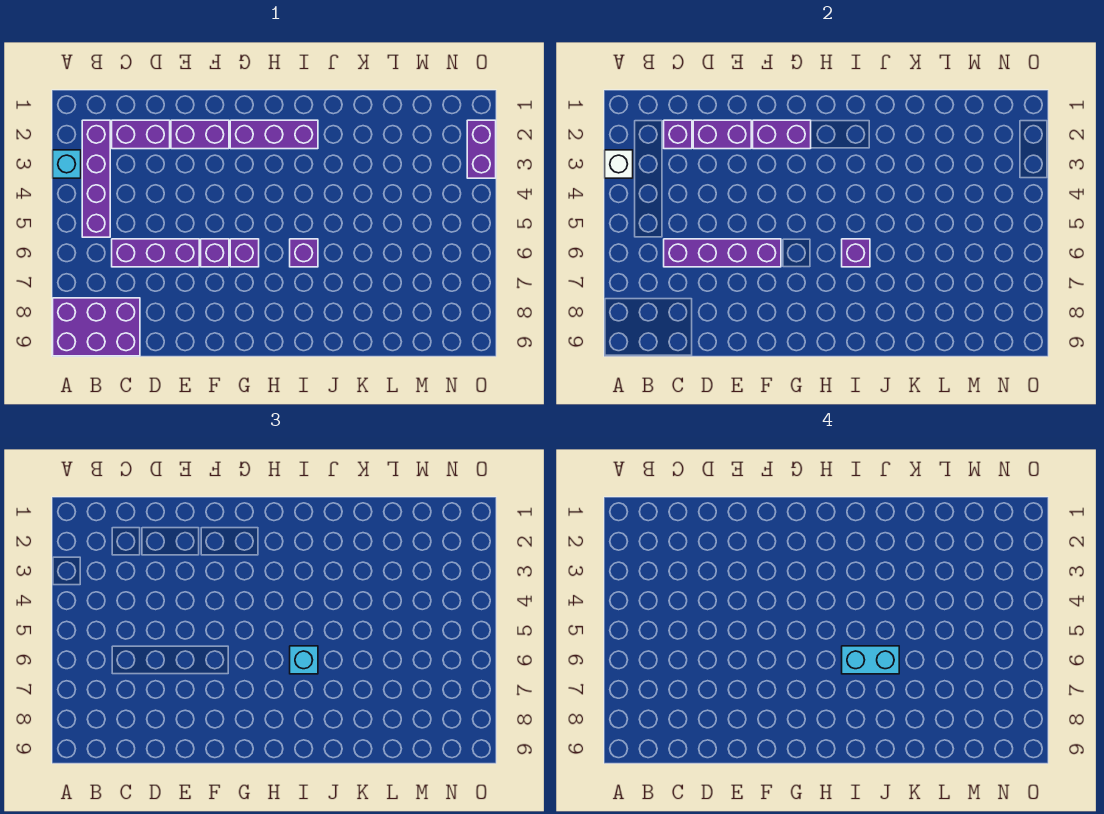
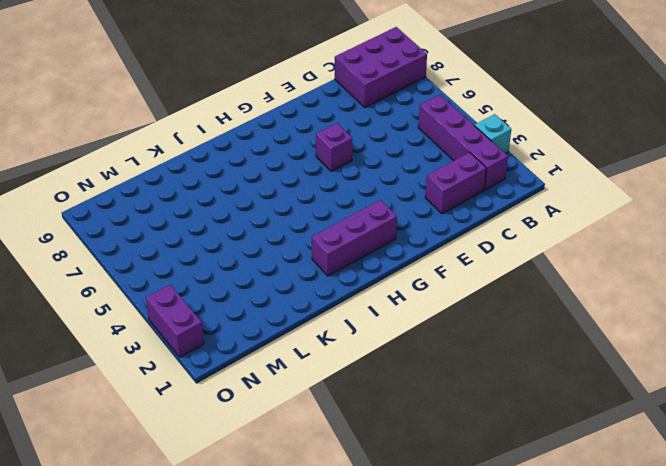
none -> purple 1x3 brick [112,239,199,267]
none -> purple 1x2 brick [171,120,229,149]
none -> purple 1x1 brick [230,239,259,267]

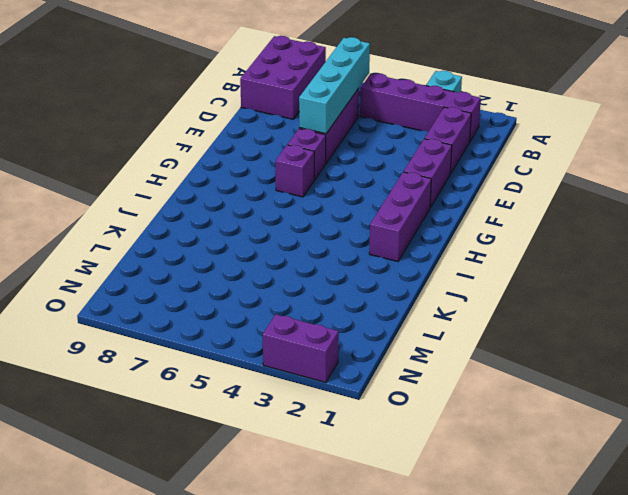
cyan 1x4 brick [299,37,370,134] -> purple 1x4 brick [664,239,781,267]
none -> purple 1x1 brick [290,239,318,267]
none -> white 1x1 brick [605,150,633,178]
none -> purple 1x1 brick [664,120,692,149]

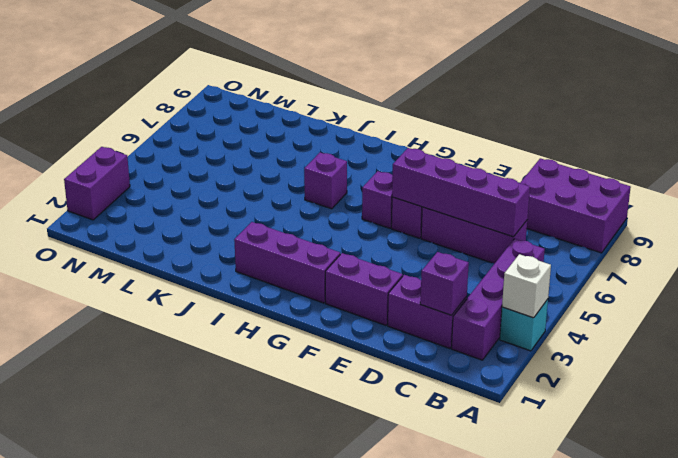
none -> purple 1x2 brick [693,120,751,149]
none -> purple 1x2 brick [753,120,811,149]
none -> purple 1x1 brick [842,239,870,267]

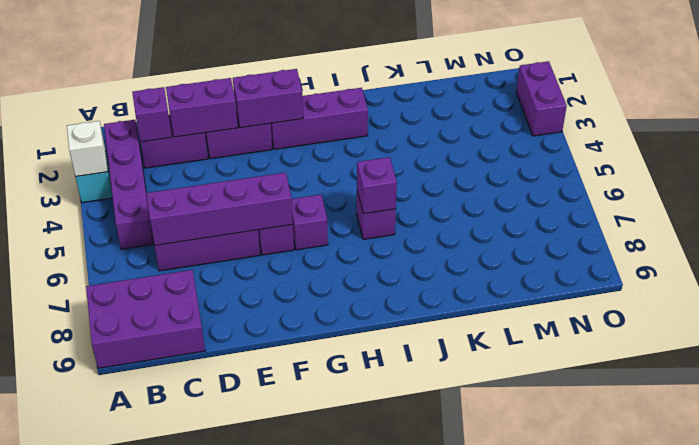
none -> cyan 1x1 brick [290,646,318,674]
none -> cyan 1x2 brick [842,646,899,674]

